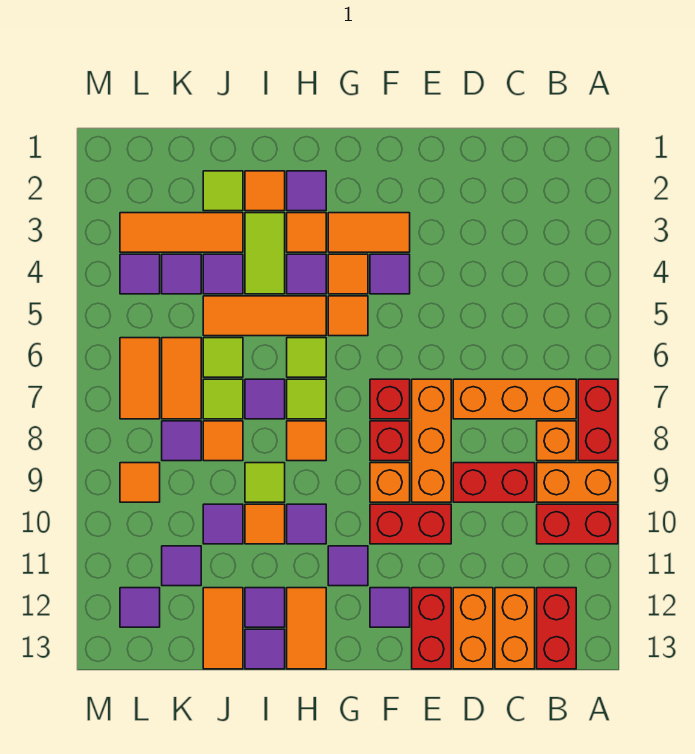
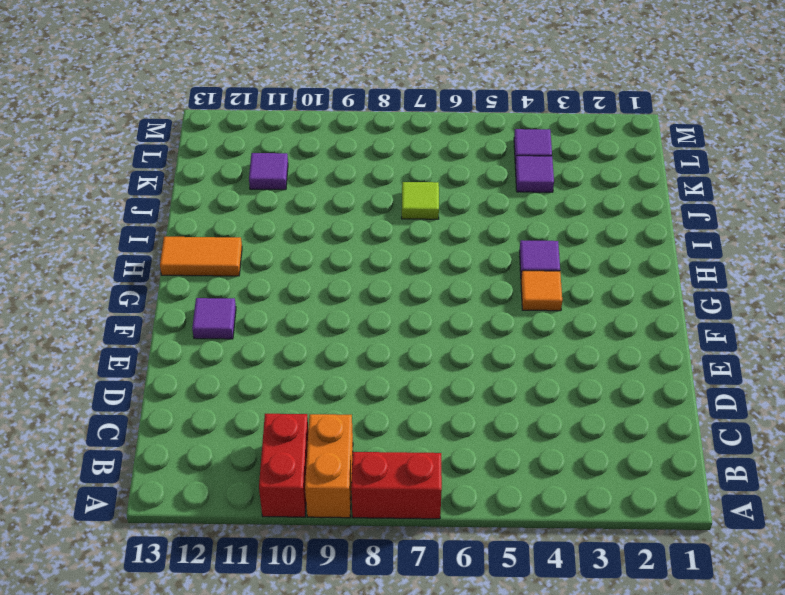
none -> orange 1x3 brick [453,379,576,419]
none -> orange 1x1 brick [537,421,576,461]
none -> red 1x2 brick [537,588,576,669]
none -> red 1x2 brick [453,463,535,502]

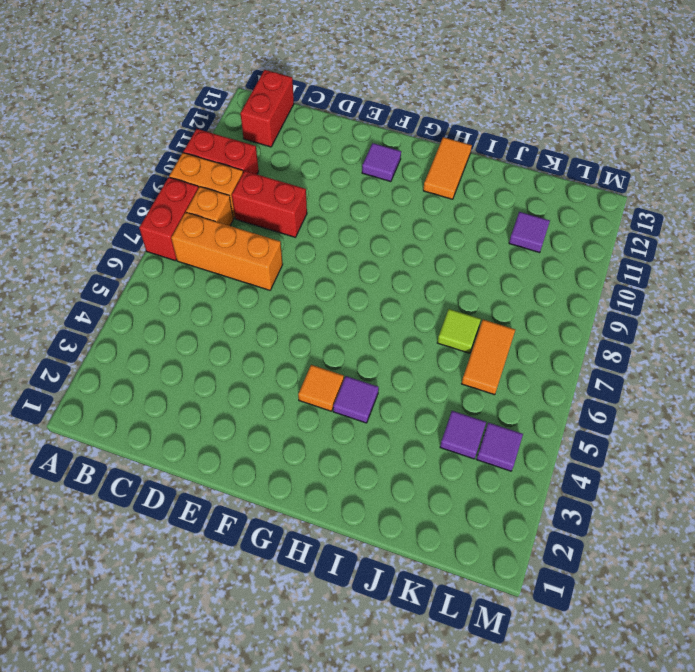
none -> orange 1x2 brick [495,588,535,669]
none -> orange 1x2 brick [453,588,493,669]
none -> orange 1x3 brick [412,379,451,502]
none -> red 1x2 brick [370,504,451,544]

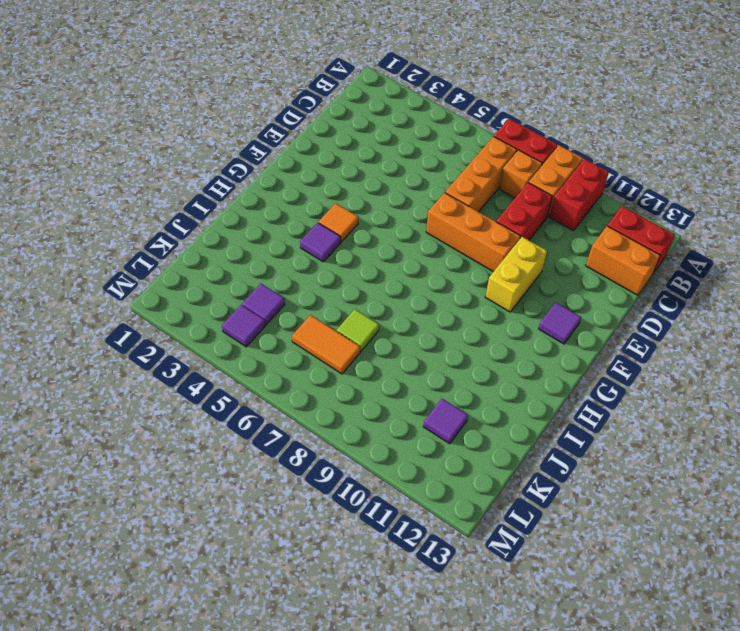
yellow 1x2 brick [486,237,547,312] -> red 1x2 brick [370,504,451,544]
none -> orange 1x2 brick [453,588,493,669]
none -> red 1x2 brick [412,588,451,669]
none -> orange 1x2 tile [328,213,410,252]
none -> purple 1x1 tile [370,254,410,294]

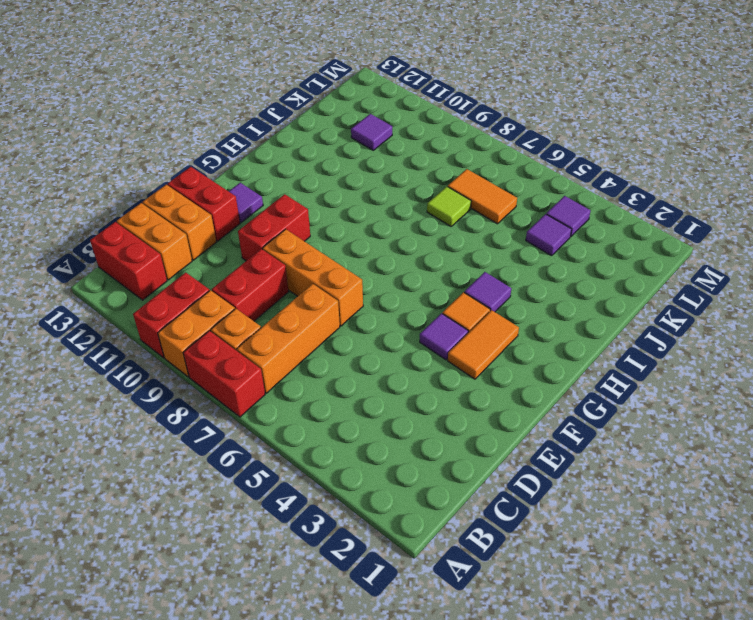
none -> red 1x1 brick [370,379,410,419]
none -> red 1x1 brick [370,421,410,461]
none -> orange 1x1 brick [370,463,410,502]
none -> orange 1x1 tile [328,296,368,336]

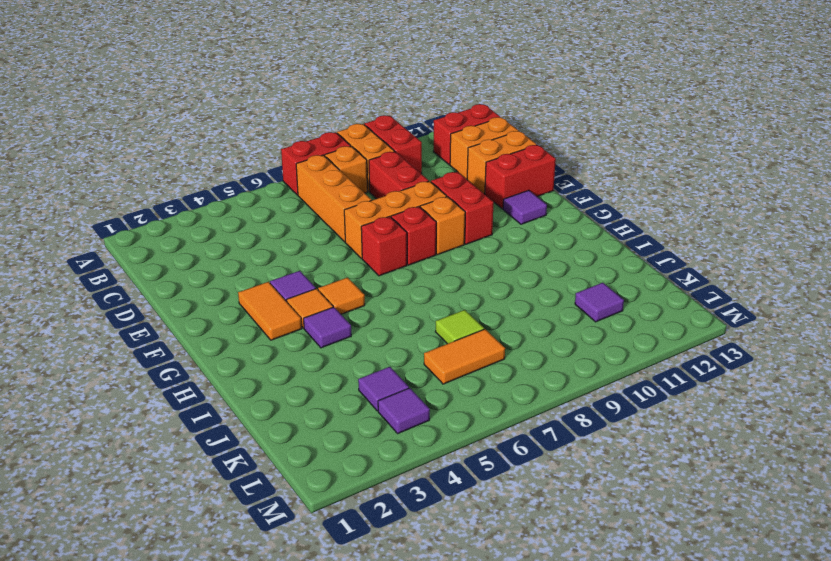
none -> purple 1x1 tile [328,546,368,586]
none -> purple 1x1 tile [287,171,326,211]
none -> orange 1x1 tile [287,213,326,252]
none -> orange 1x3 tile [203,296,326,336]

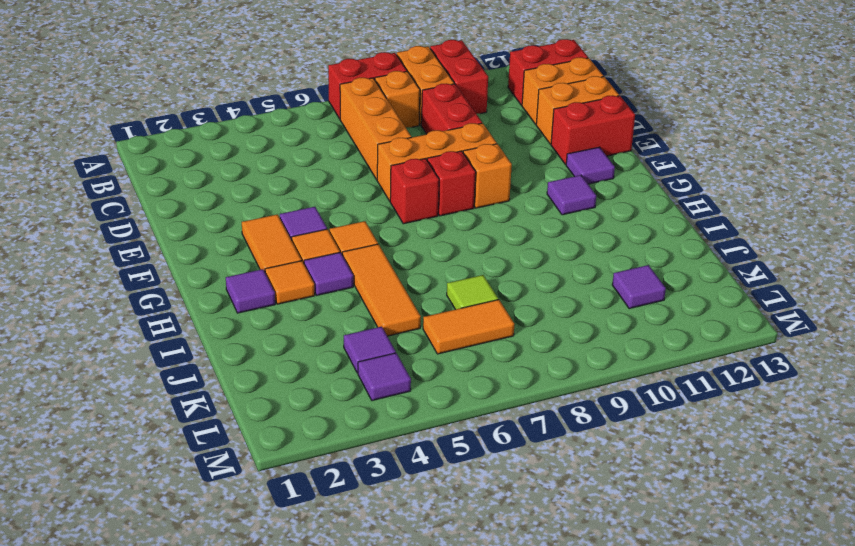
none -> red 1x2 brick [370,504,451,544]
none -> lime 1x1 tile [287,338,326,377]
none -> lime 1x1 tile [287,379,326,419]
none -> orange 1x1 tile [287,421,326,461]

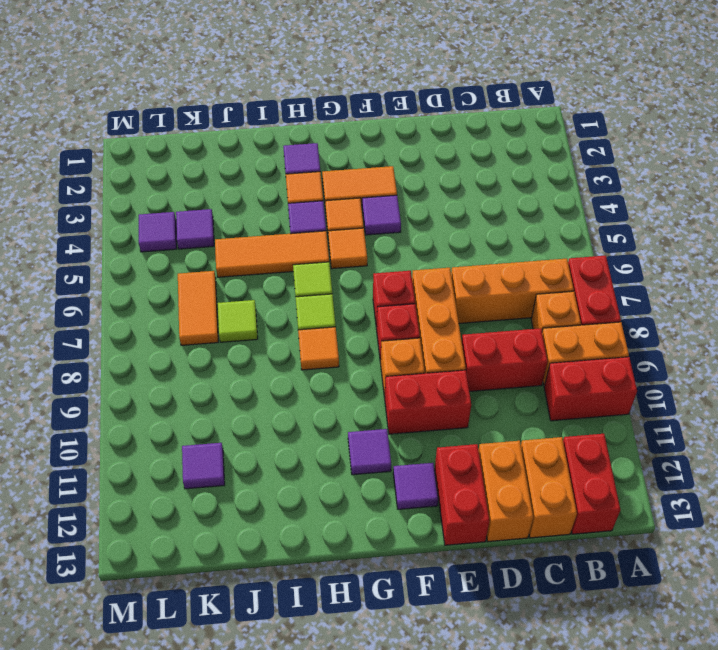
none -> purple 1x1 tile [287,504,326,544]
none -> orange 1x2 tile [287,588,326,669]
none -> orange 1x1 tile [245,171,285,211]
none -> lime 1x2 tile [245,213,285,294]

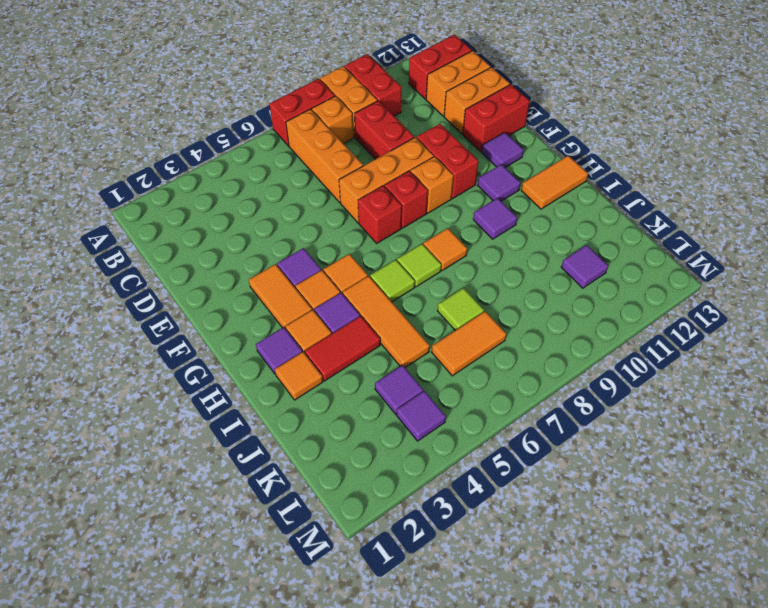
red 1x2 tile [305,316,380,381] -> lime 1x2 tile [245,213,285,294]
none -> purple 1x1 tile [245,379,285,419]
none -> lime 1x1 tile [245,463,285,502]
none -> orange 1x1 tile [245,504,285,544]
none -> purple 1x1 tile [245,588,285,627]

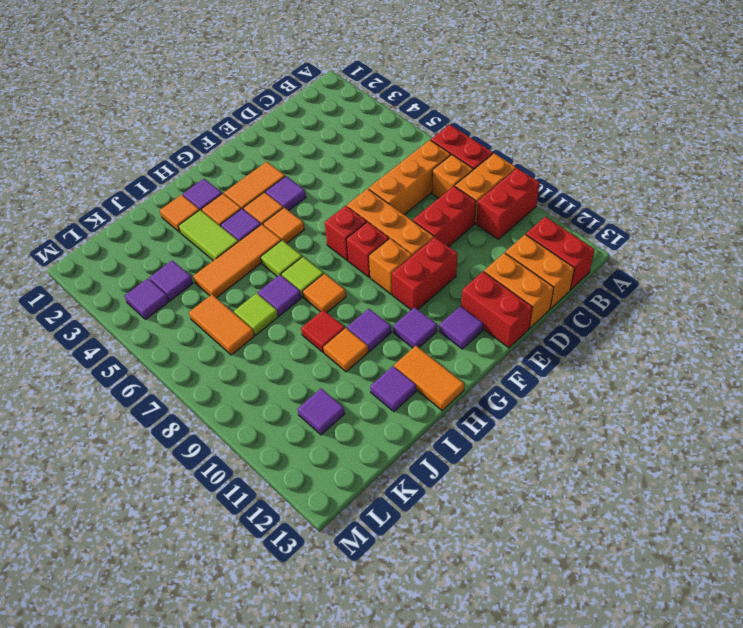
red 1x1 tile [301,310,345,352] -> lime 1x1 tile [245,463,285,502]
none -> purple 1x1 tile [245,629,285,669]
none -> lime 1x1 tile [203,171,243,211]
none -> orange 1x3 tile [120,213,243,252]
none -> purple 1x1 tile [203,254,243,294]

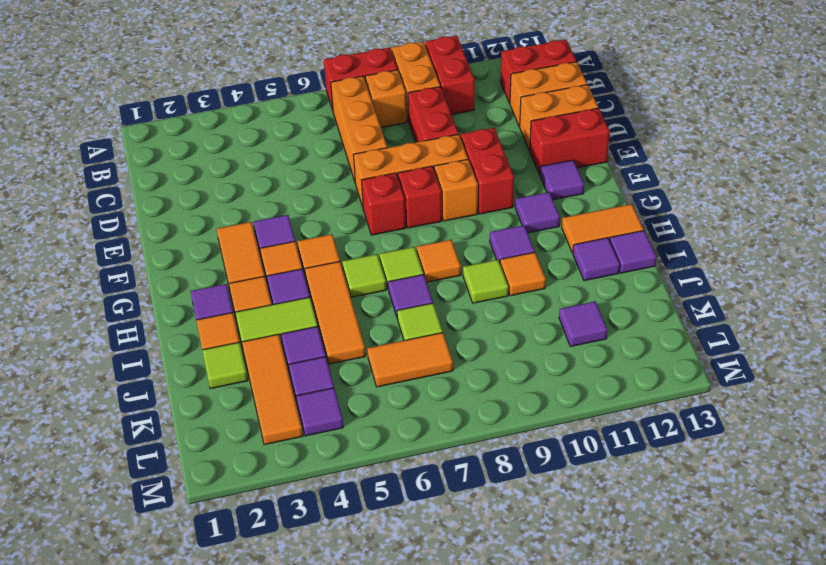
none -> lime 1x1 tile [203,338,243,377]
none -> orange 1x1 tile [203,421,243,461]
none -> purple 1x1 tile [203,504,243,544]
none -> orange 1x2 tile [203,588,243,669]

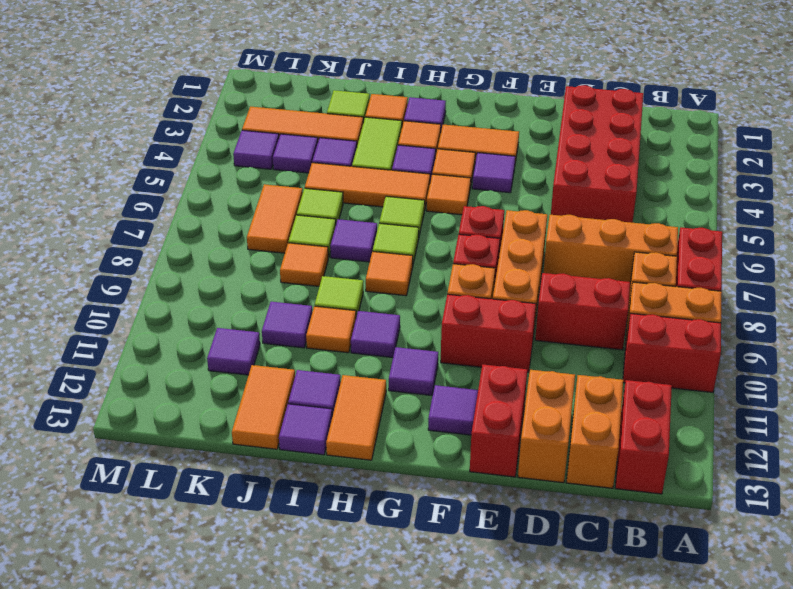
red 2x4 brick [551,85,643,223] -> none
none -> purple 1x1 tile [162,421,201,461]
none -> orange 1x2 tile [120,338,160,419]
none -> orange 1x1 tile [120,463,160,502]
none -> purple 1x1 tile [120,588,160,627]

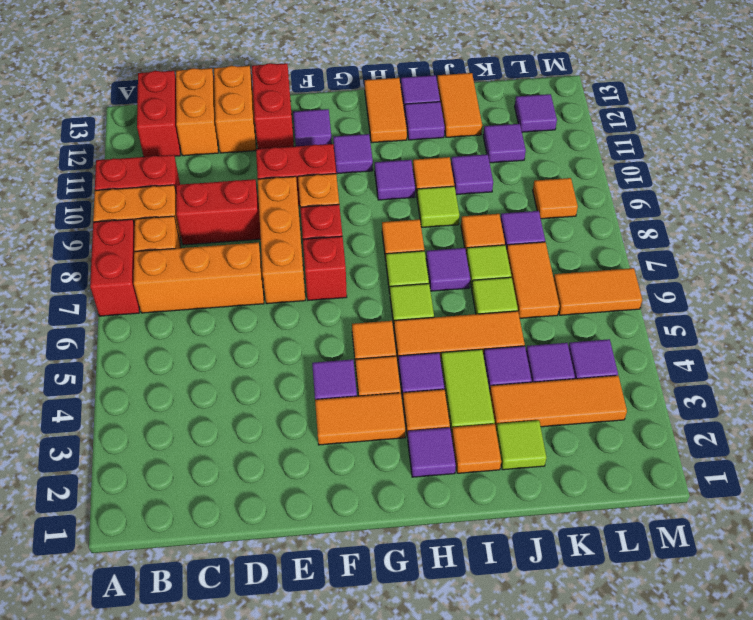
orange 1x2 tile [554,268,642,315] -> orange 1x2 tile turned to [120,338,160,419]

